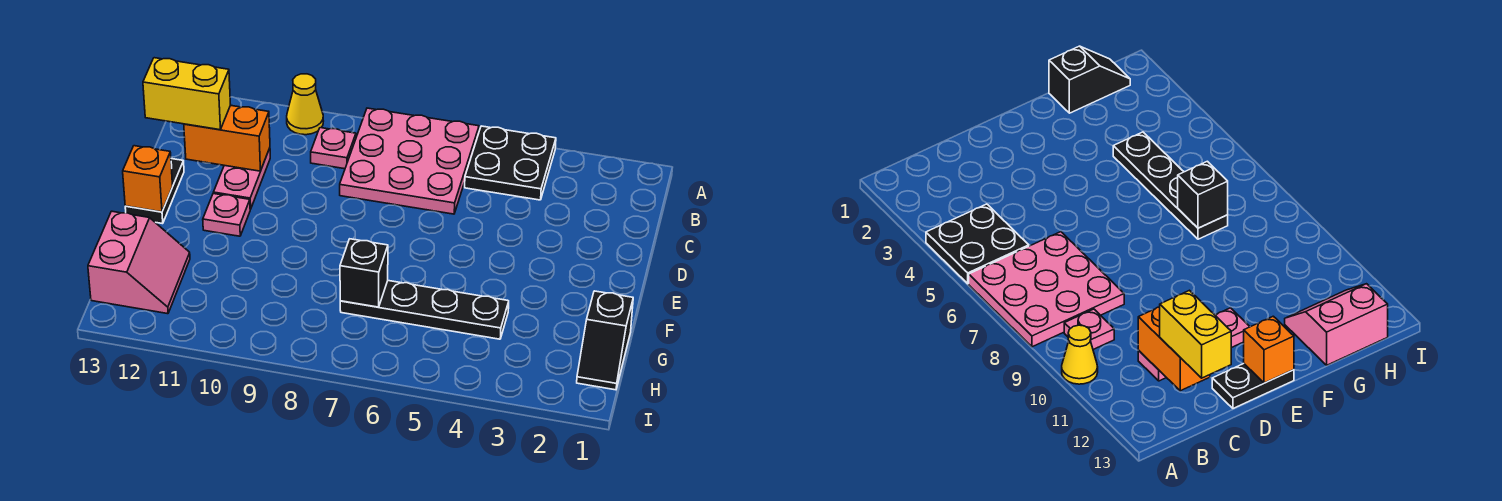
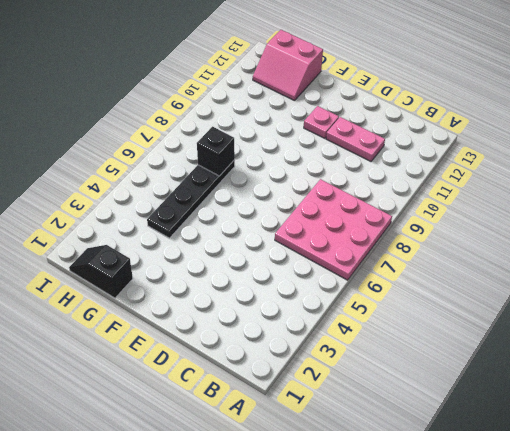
none -> black 2x2 plate [465,126,556,200]
none -> yellow 1x1 cone [287,74,323,135]
none -> pink 1x1 plate [311,128,356,169]

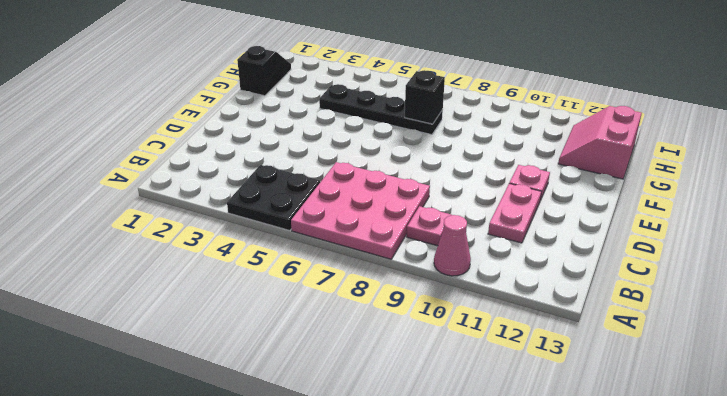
pink 1x1 cone [434,215,471,276] -> yellow 1x1 cone [287,74,323,135]
none -> black 1x2 plate [125,159,184,224]
none -> orange 1x2 brick [184,105,270,171]
none -> orange 1x1 brick [123,146,173,212]

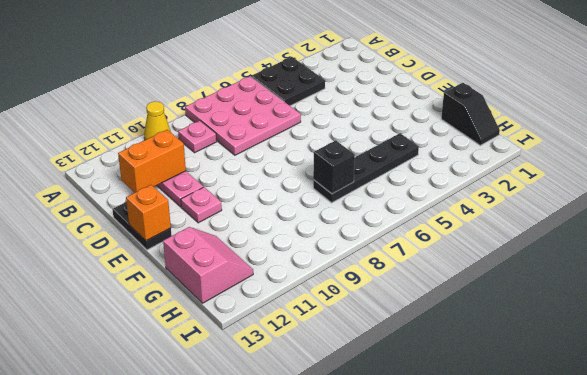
none -> yellow 1x2 brick [143,58,231,130]

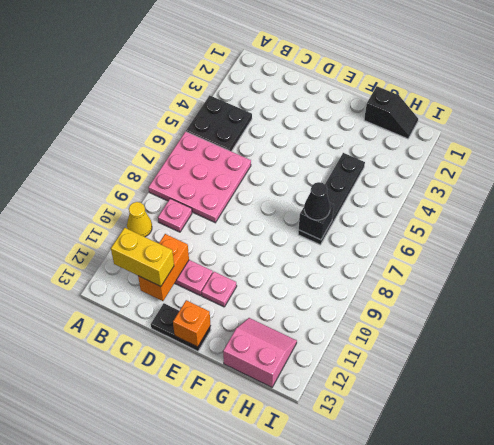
yellow 1x2 brick [111,228,174,286] -> yellow 1x2 brick turned to [143,58,231,130]
black 1x1 cone [304,182,330,220] -> none

